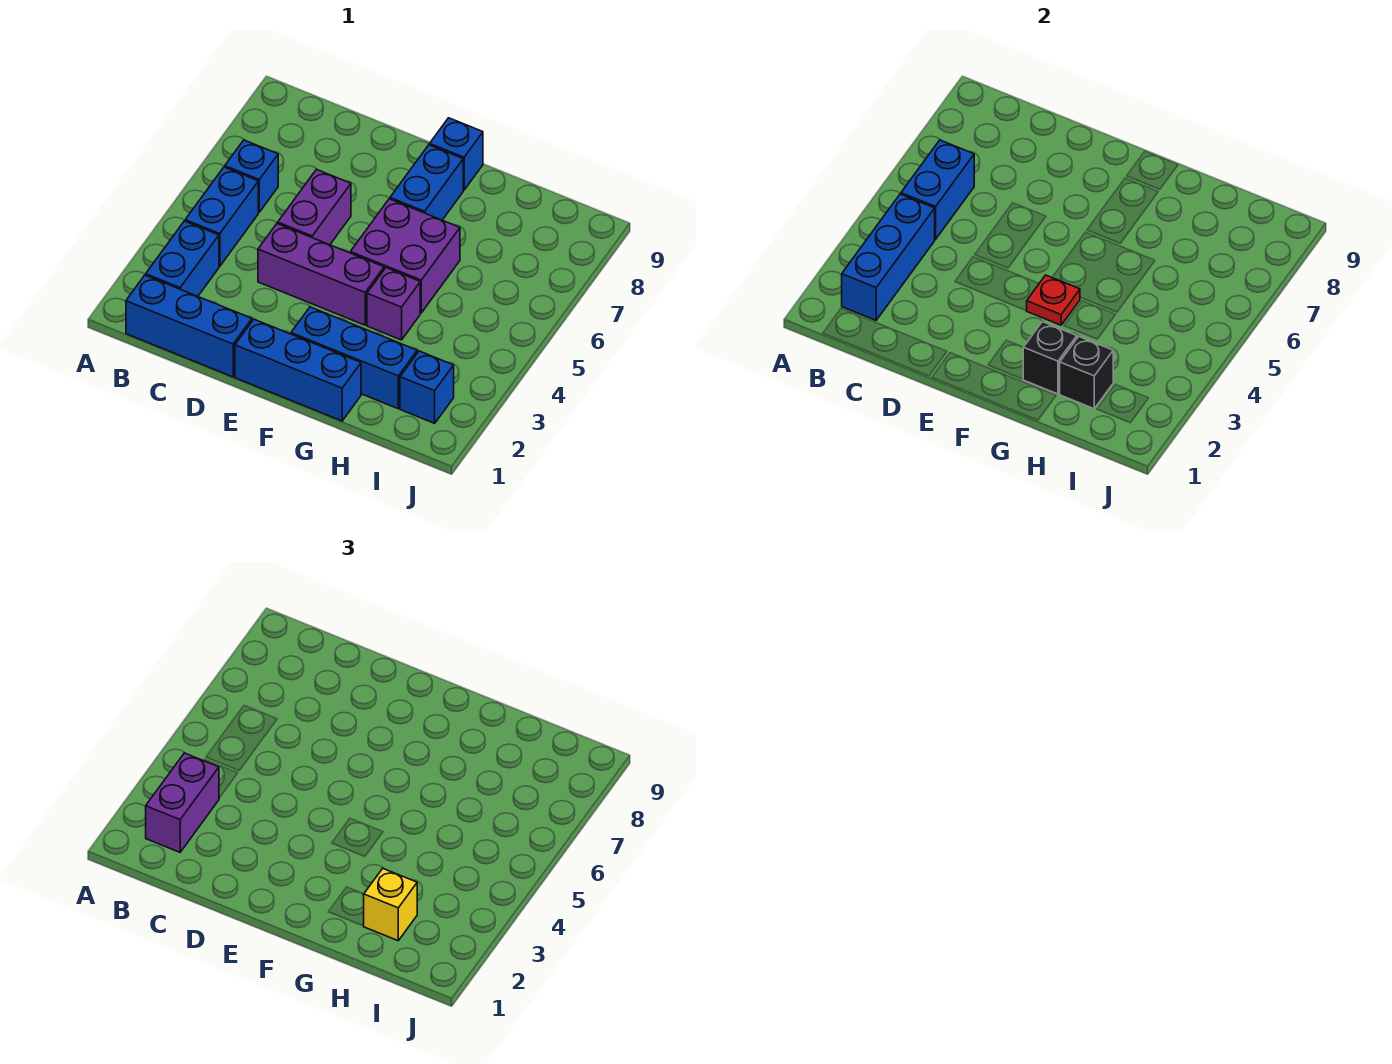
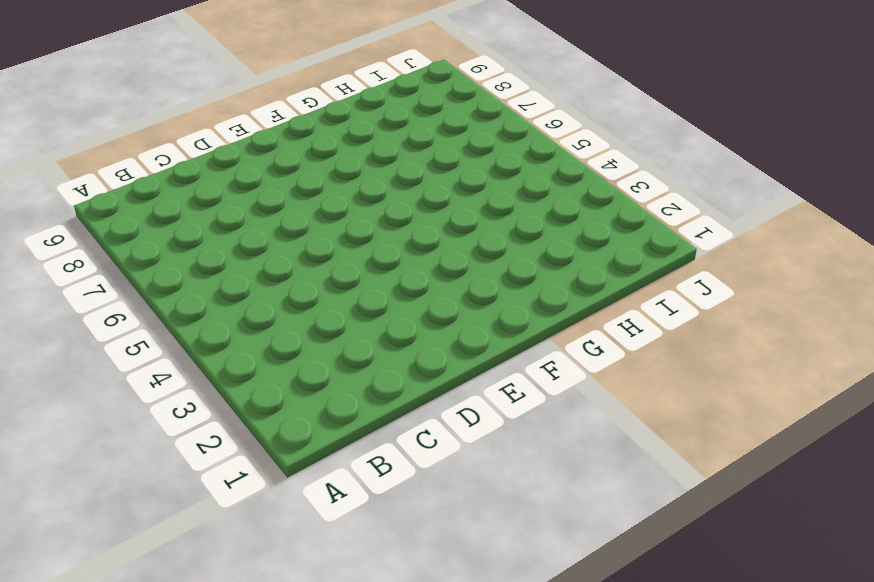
none -> blue 1x3 brick [126,275,252,377]
none -> blue 1x2 brick [146,221,219,296]
none -> blue 1x2 brick [185,167,258,266]

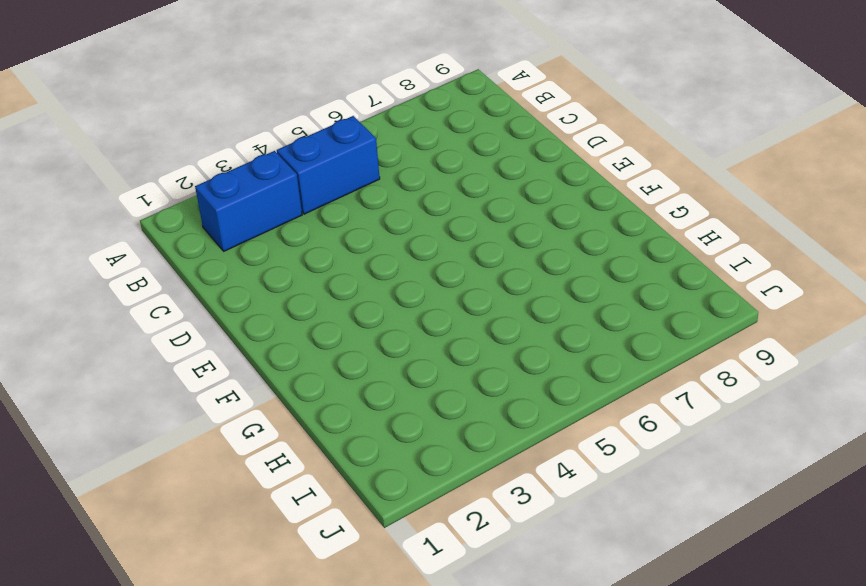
none -> blue 1x3 brick [126,275,252,377]
none -> blue 1x1 brick [225,140,278,212]
none -> purple 1x3 brick [258,224,384,325]

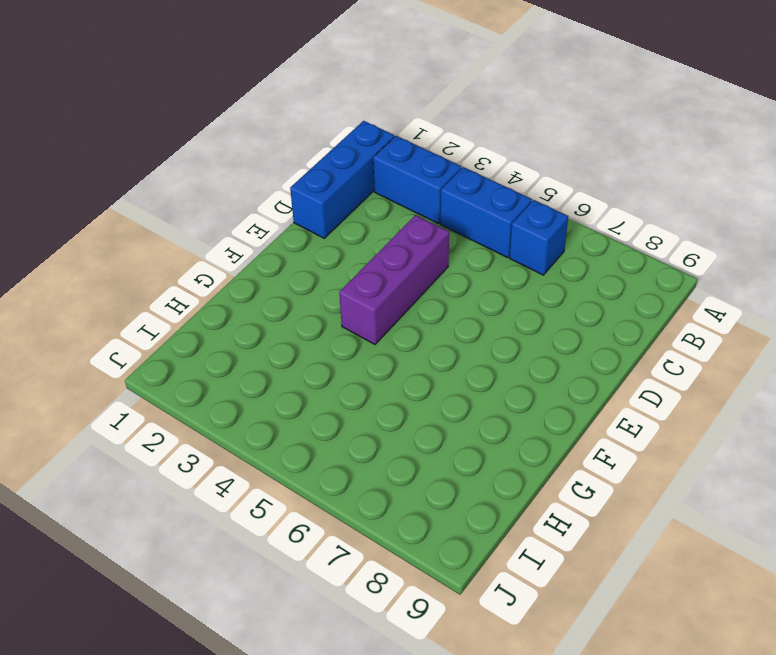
none -> purple 1x2 brick [278,170,351,245]
none -> blue 1x3 brick [235,319,361,421]
none -> blue 1x3 brick [291,307,417,409]

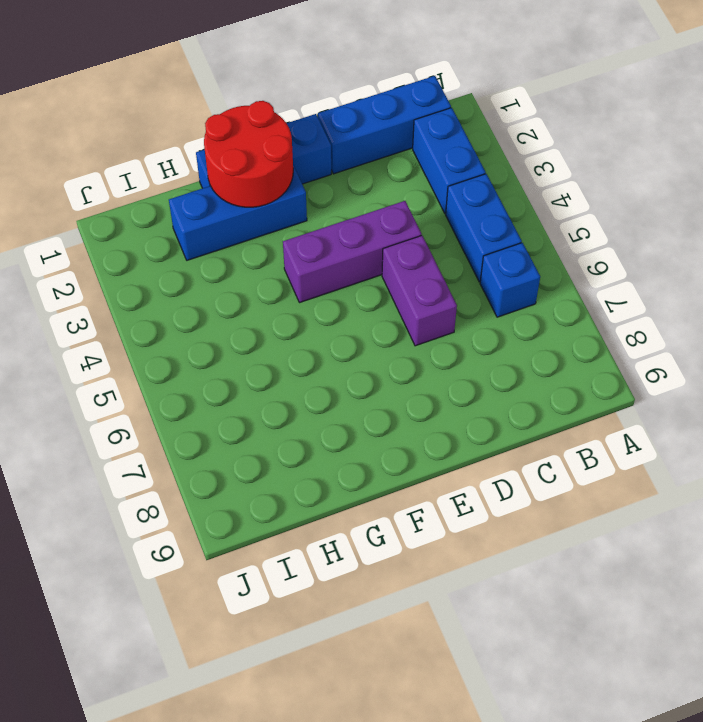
red 2x2 round brick [204,101,293,207] -> black 1x1 brick [1023,322,1077,394]
none -> purple 2x2 brick [350,199,460,313]
none -> blue 1x2 brick [390,145,463,220]
none -> blue 1x1 brick [430,118,483,190]

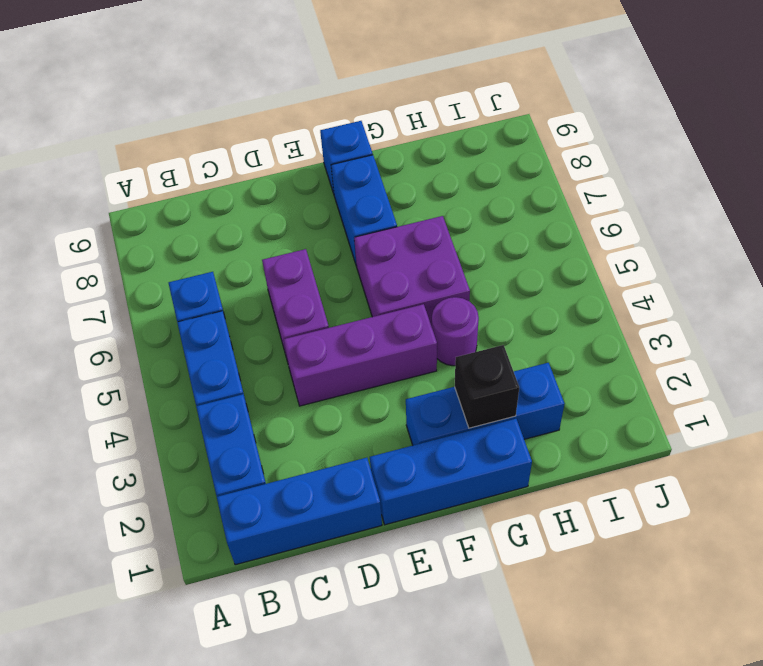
purple 1x1 round brick [432,297,479,366] -> purple 1x1 brick [367,268,420,340]
none -> blue 1x1 brick [400,351,454,423]
none -> blue 1x3 brick [842,194,935,320]
none -> blue 1x2 brick [901,140,974,239]

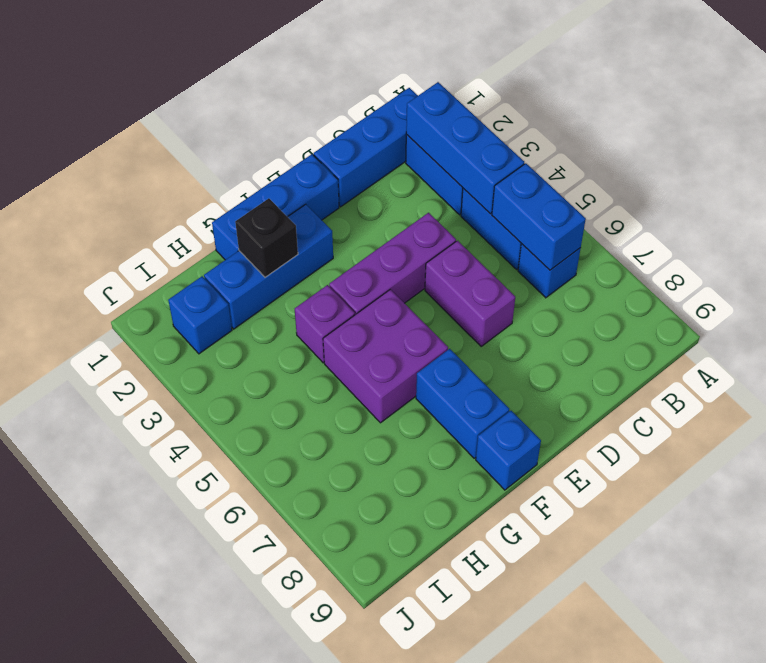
none -> red 1x1 plate [1027,275,1080,325]
none -> black 1x1 brick [1060,336,1113,409]
none -> purple 1x2 brick [146,753,219,852]

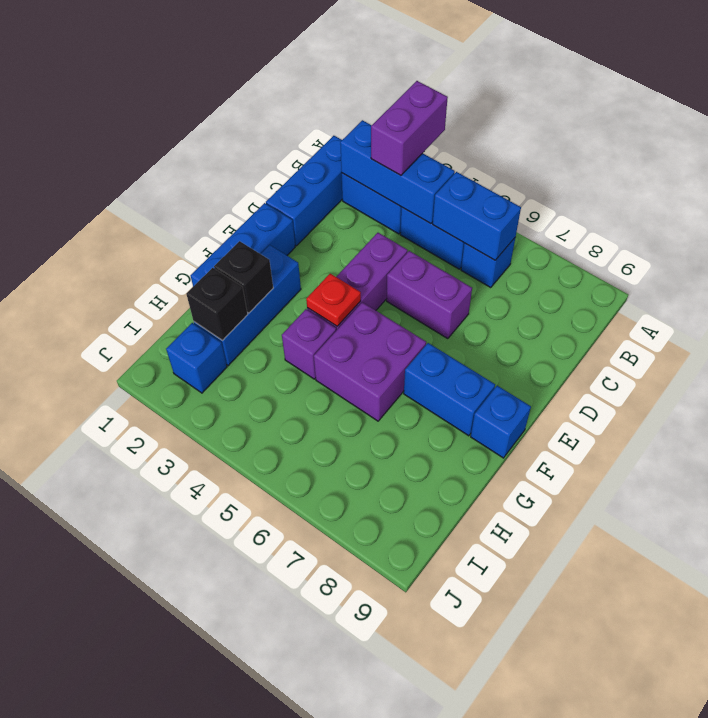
purple 1x2 brick [371,81,448,175] -> purple 1x2 brick turned to [146,753,219,852]
none -> yellow 1x1 brick [364,868,417,941]

